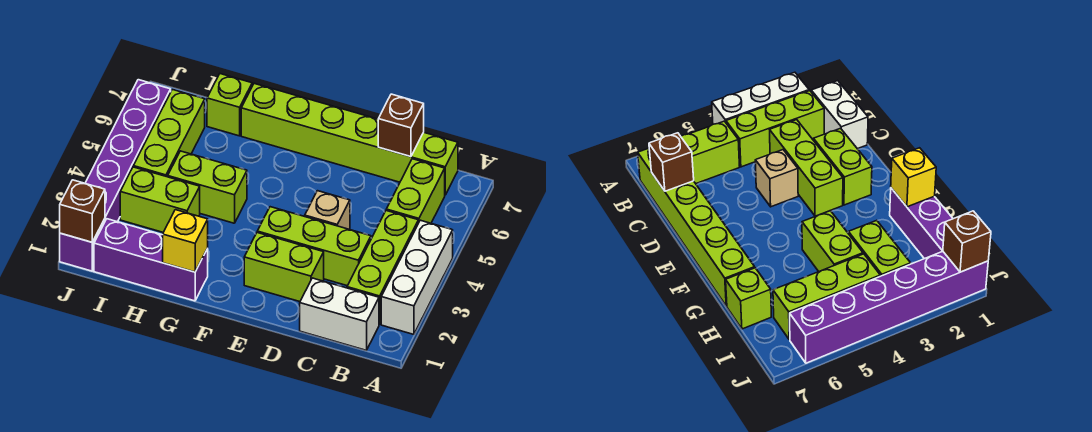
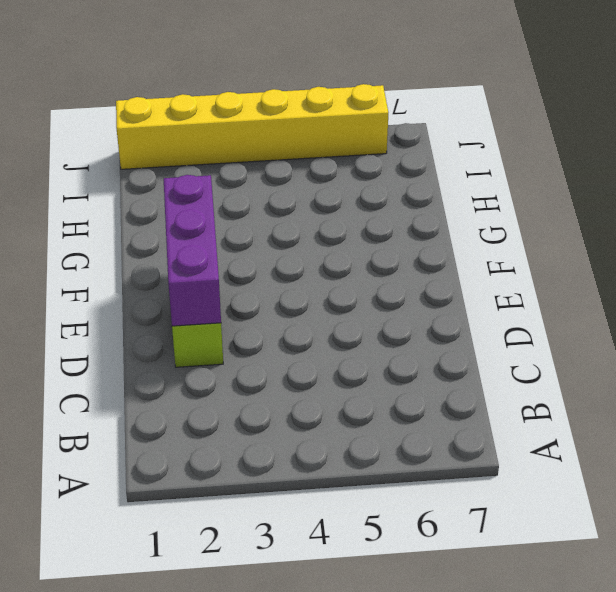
purple 1x3 brick [164,175,221,326] -> purple 1x3 brick moved to [94,219,208,301]
yellow 1x6 brick [116,84,388,169] -> purple 1x6 brick [60,80,171,271]
none -> white 1x3 brick [381,220,453,334]
none -> white 1x2 brick [300,278,379,350]
none -> lime 1x3 brick [347,211,418,325]

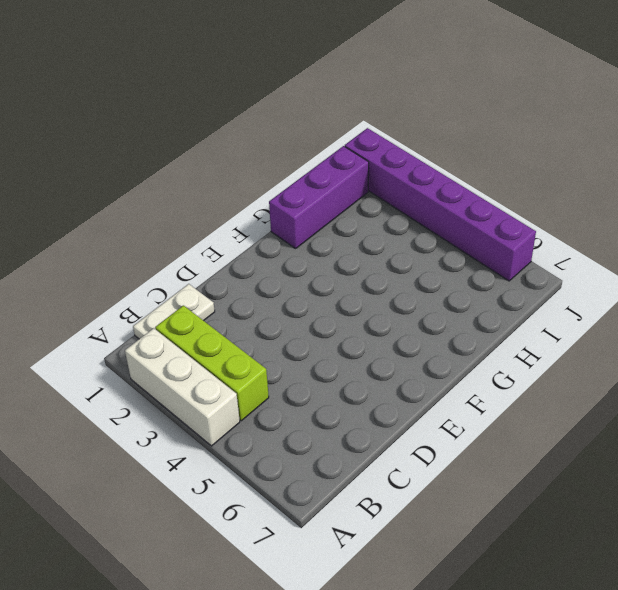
white 1x2 plate [133,284,215,339] -> white 1x2 brick [300,278,379,350]
none -> lime 1x2 brick [386,159,445,223]
none -> lime 1x6 brick [241,83,458,195]
none -> lime 1x3 brick [257,207,371,286]

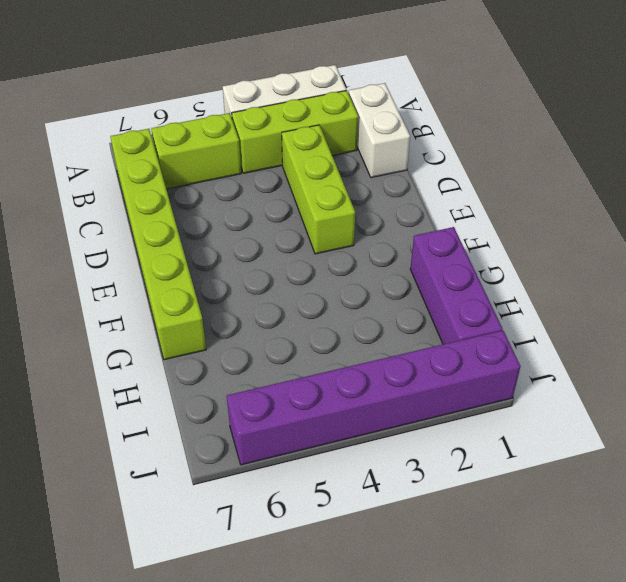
none -> lime 1x2 brick [244,233,324,302]
none -> tan 1x1 brick [305,191,350,229]
none -> lime 1x2 brick [168,151,247,223]

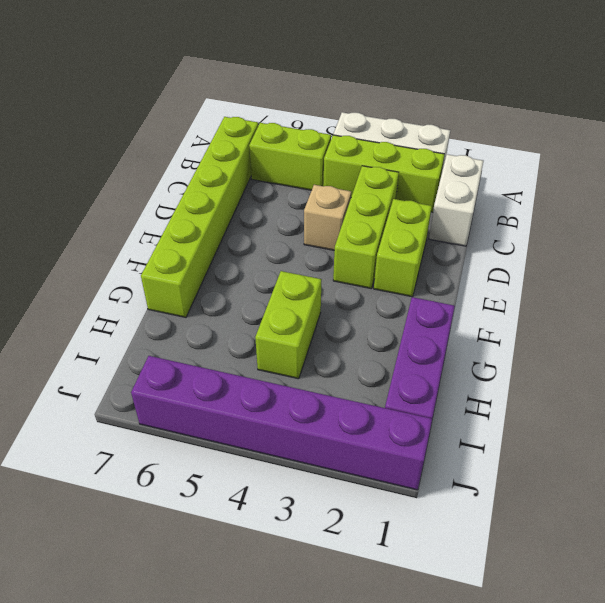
none -> lime 1x2 brick [120,167,200,232]
none -> lime 1x1 brick [207,74,252,136]
none -> lime 1x3 brick [133,89,205,177]

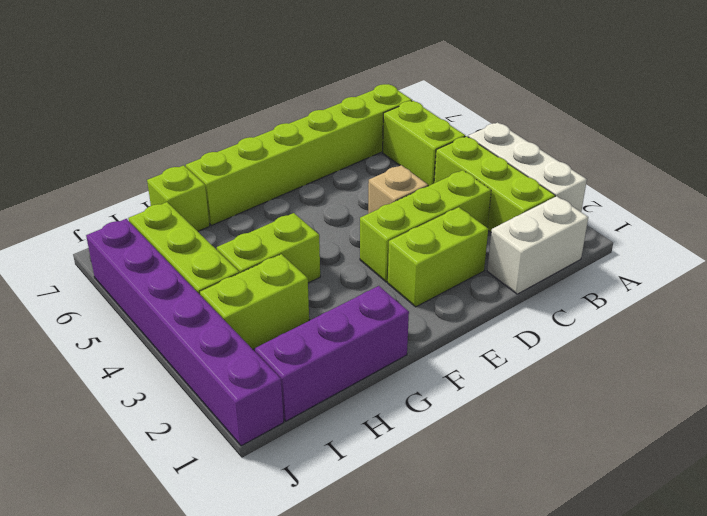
none -> brown 1x1 brick [378,94,424,157]
none -> yellow 1x1 brick [163,210,208,272]
none -> brown 1x1 brick [60,180,105,242]

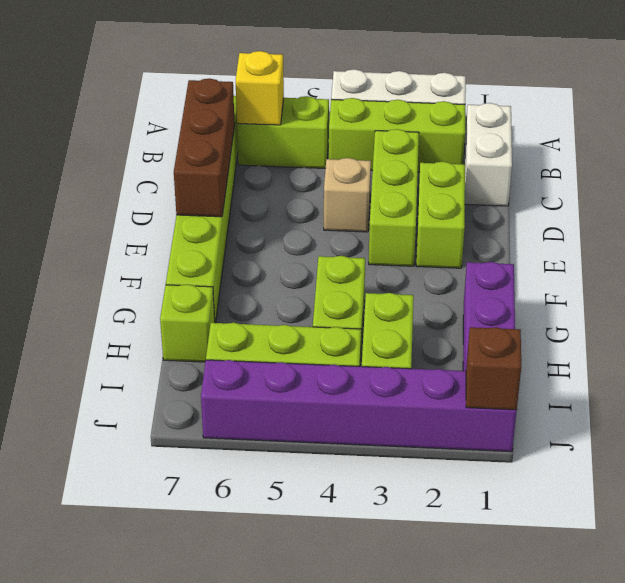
yellow 1x1 brick [236,51,284,125] -> yellow 1x1 brick moved to [163,210,208,272]
brown 1x3 brick [174,78,235,217] -> brown 1x1 brick [378,94,424,157]

